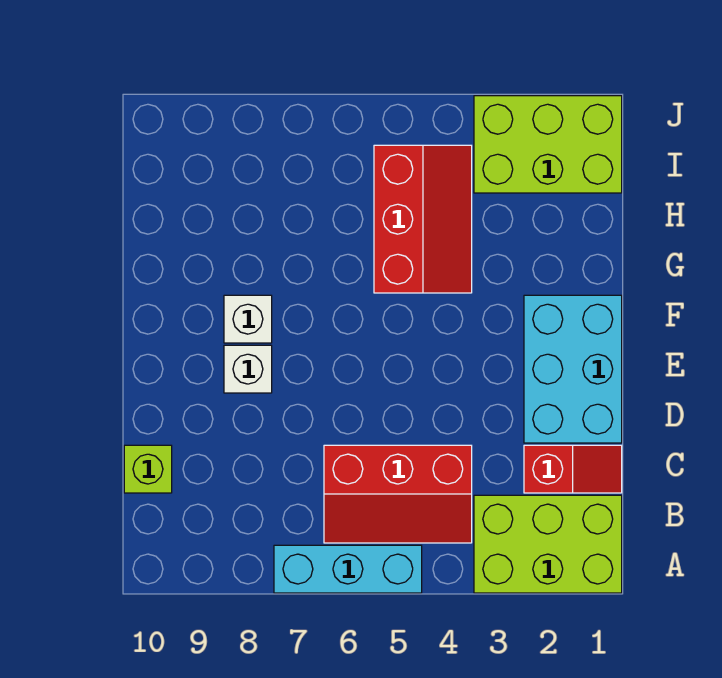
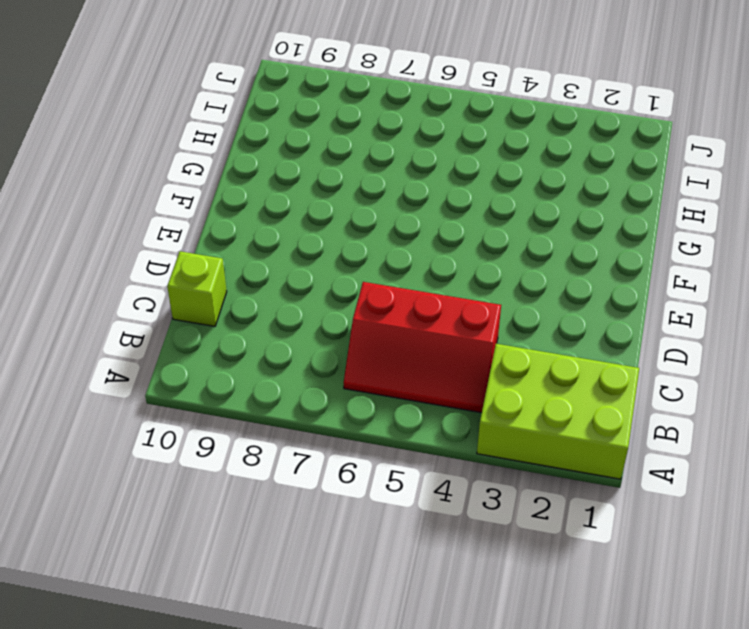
none -> cyan 1x3 brick [274,545,422,593]
none -> red 1x2 slope [524,445,622,493]

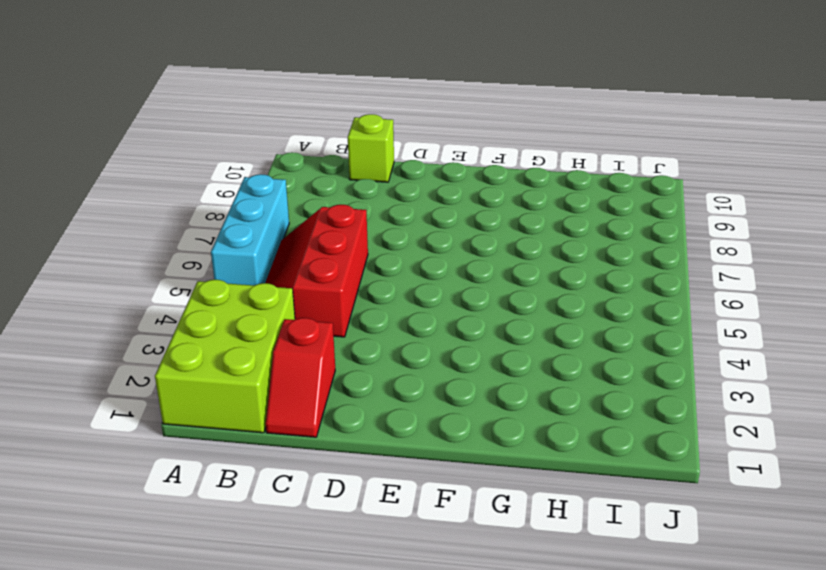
none -> cyan 2x3 brick [524,295,622,443]
none -> white 1x1 brick [224,345,272,393]

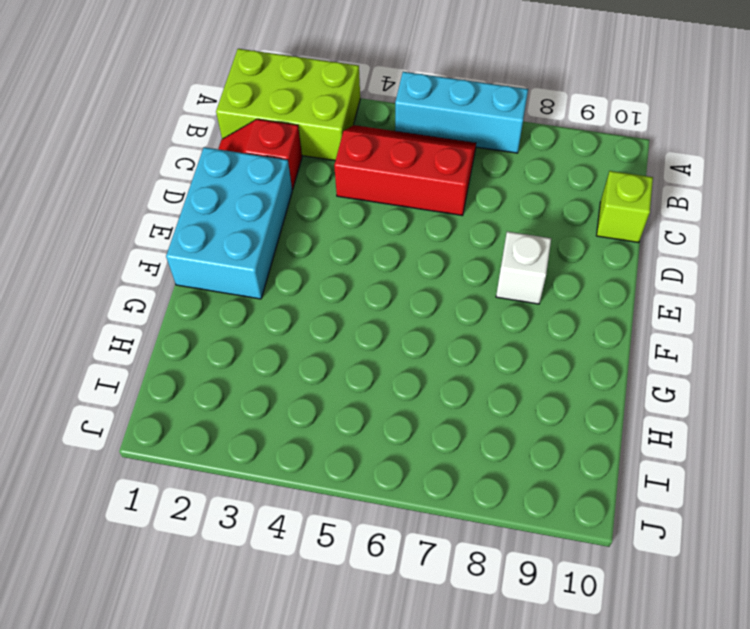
none -> white 1x1 brick [224,295,272,343]
none -> red 2x3 slope [374,145,472,293]

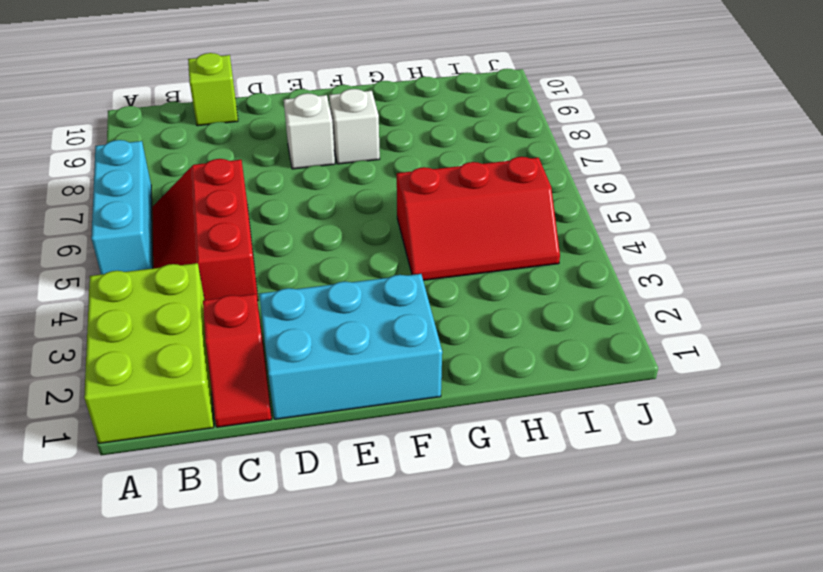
none -> lime 2x3 brick [474,96,622,193]

